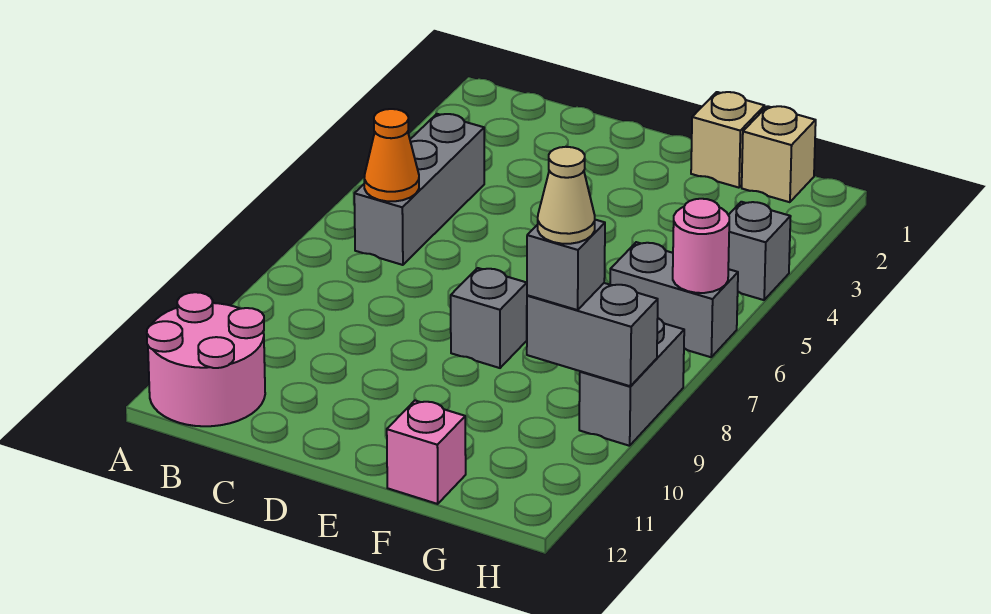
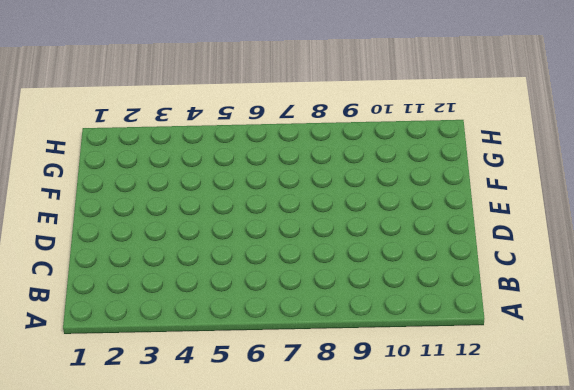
none -> pink 2x2 round brick [147,292,265,426]
none -> grey 1x3 brick [354,114,484,265]
none -> grey 1x1 brick [451,268,527,368]

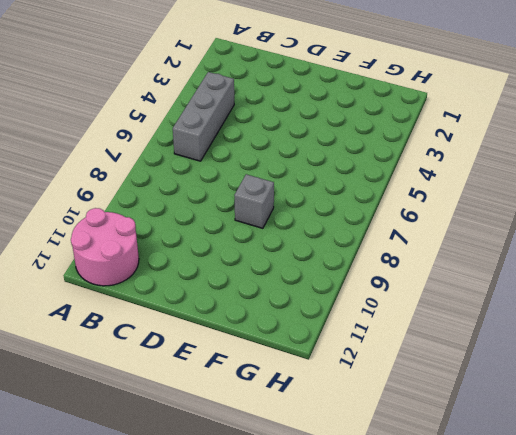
none -> tan 1x1 brick [691,92,765,188]
none -> pink 1x1 brick [387,401,466,504]
none -> tan 1x1 brick [742,106,816,202]

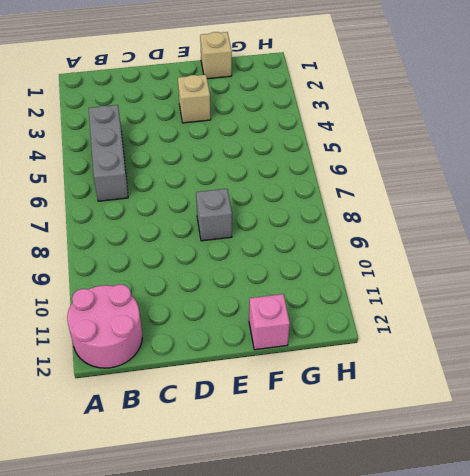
tan 1x1 brick [178,75,211,123] -> tan 1x1 brick moved to [742,106,816,202]
none -> grey 1x2 brick [610,242,738,357]
none -> grey 1x1 brick [728,202,791,300]
none -> grey 1x2 brick [579,318,684,446]

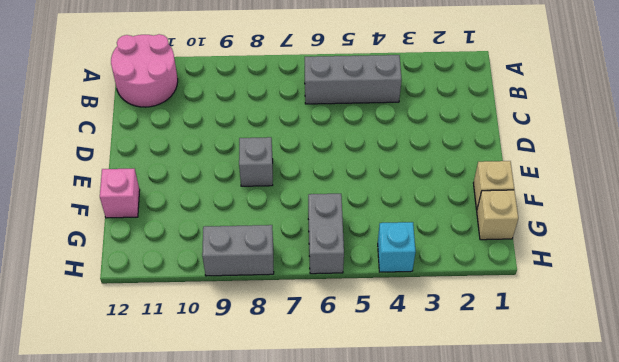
cyan 1x1 brick [378,222,416,272] -> grey 1x1 brick [728,202,791,300]
none -> orange 1x1 cone [364,109,419,201]
none -> grey 1x2 brick [527,283,658,386]
none -> pink 1x1 round brick [673,199,729,293]

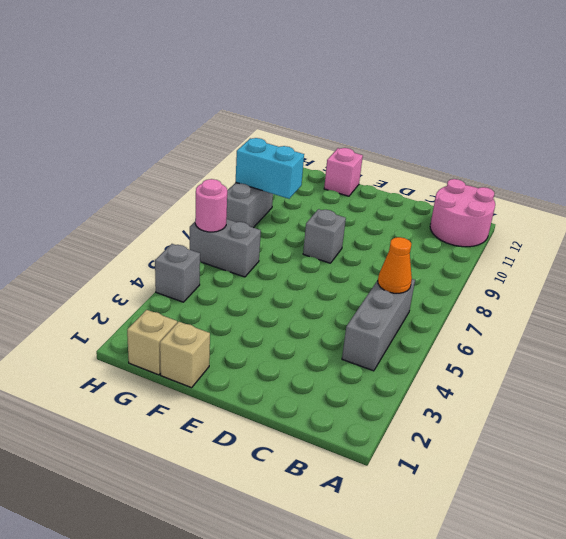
cyan 1x2 brick [236,138,304,199] -> grey 1x2 brick [527,283,658,386]
none -> grey 1x1 brick [527,220,605,310]
none -> tan 1x1 cone [538,147,595,244]

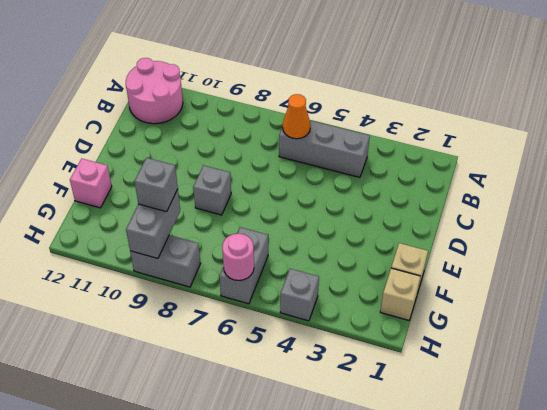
none -> tan 1x1 cone [538,147,595,244]

